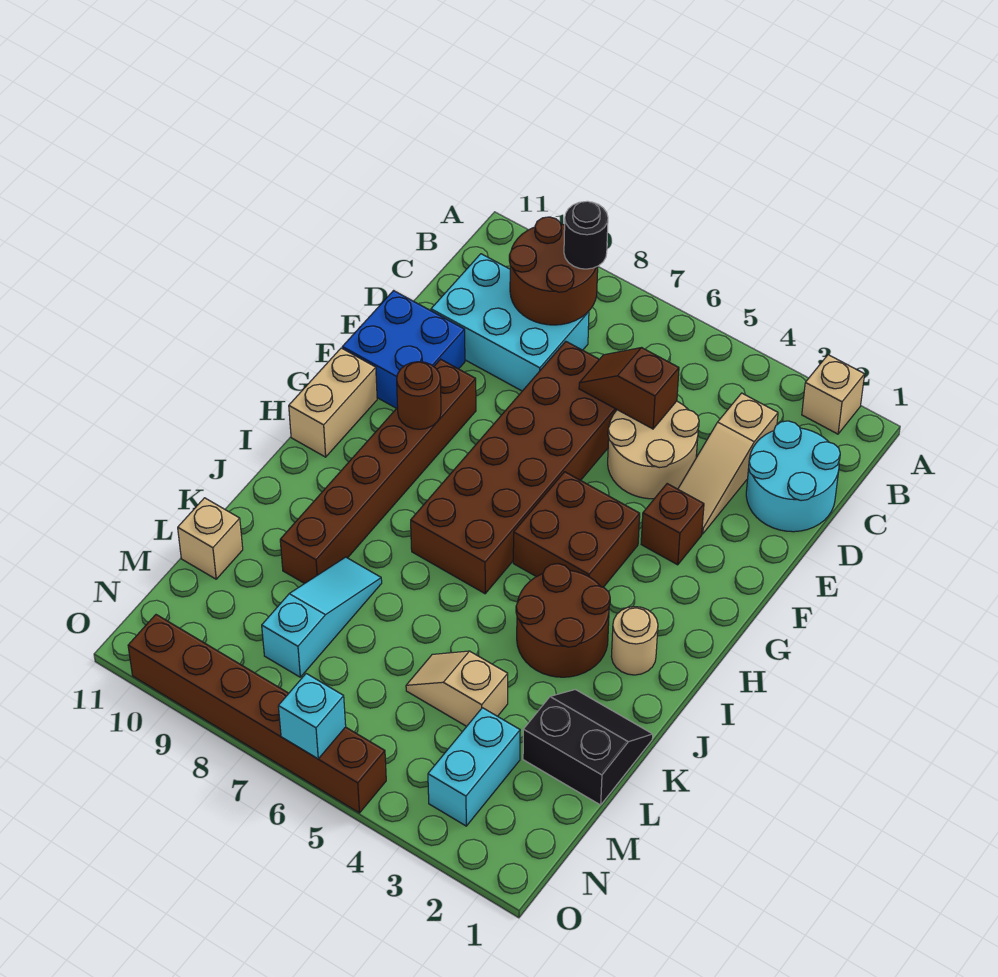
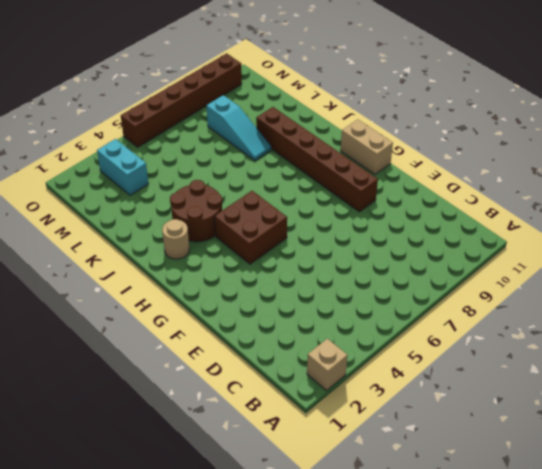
none -> cyan 2x2 round brick [746,421,840,532]
none -> tan 1x3 slope [678,393,778,534]
none -> cyan 2x3 brick [431,254,589,391]

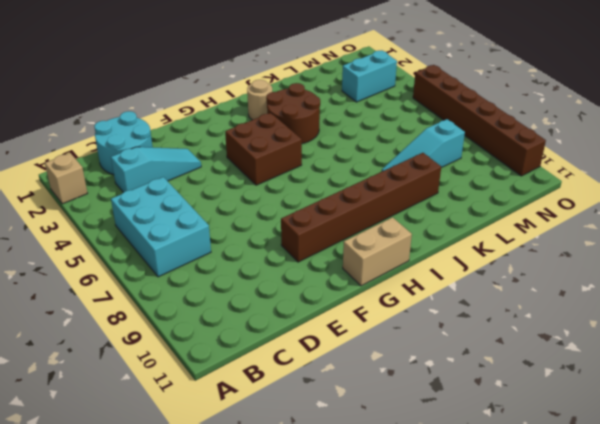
cyan 2x3 brick [111,177,211,277] -> cyan 2x3 brick moved to [431,254,589,391]
cyan 1x3 slope [111,147,201,193] -> tan 1x3 slope [678,393,778,534]
none -> tan 2x2 round brick [608,401,699,499]
none -> brown 2x6 brick [411,341,617,594]
none -> blue 2x2 brick [342,291,465,408]

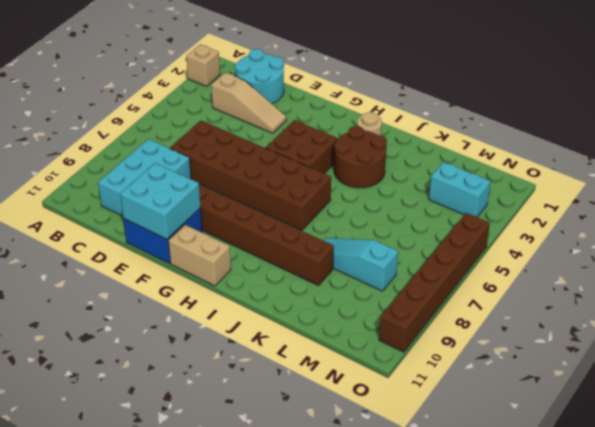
cyan 2x2 brick [120,163,201,239] -> none
none -> tan 2x2 round brick [608,401,699,499]
none -> brown 1x1 brick [641,484,704,565]
none -> black 2x2 slope [523,690,653,805]

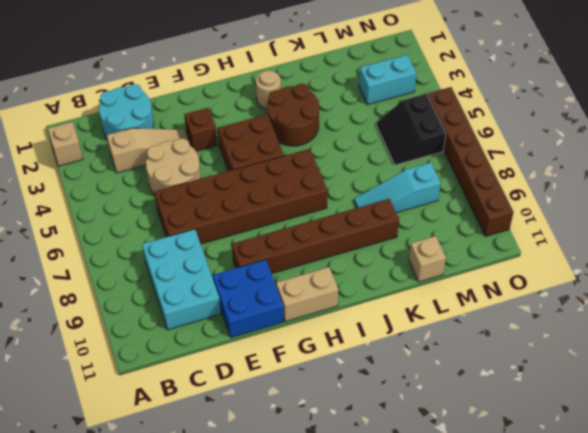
black 2x2 slope [377,94,446,165] -> black 2x2 slope moved to [523,690,653,805]
none -> tan 1x2 slope [406,651,508,726]
none -> brown 2x2 round brick [509,217,598,325]
none -> brown 1x2 slope [579,348,679,429]

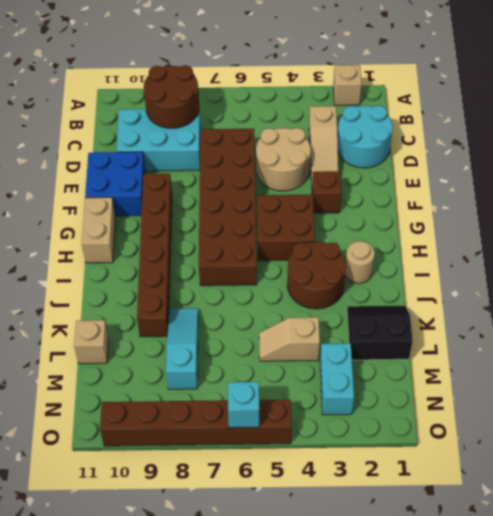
none -> brown 1x2 slope [579,348,679,429]
none -> brown 1x1 round brick [397,362,441,429]
none -> black 1x1 round brick [564,201,608,269]

